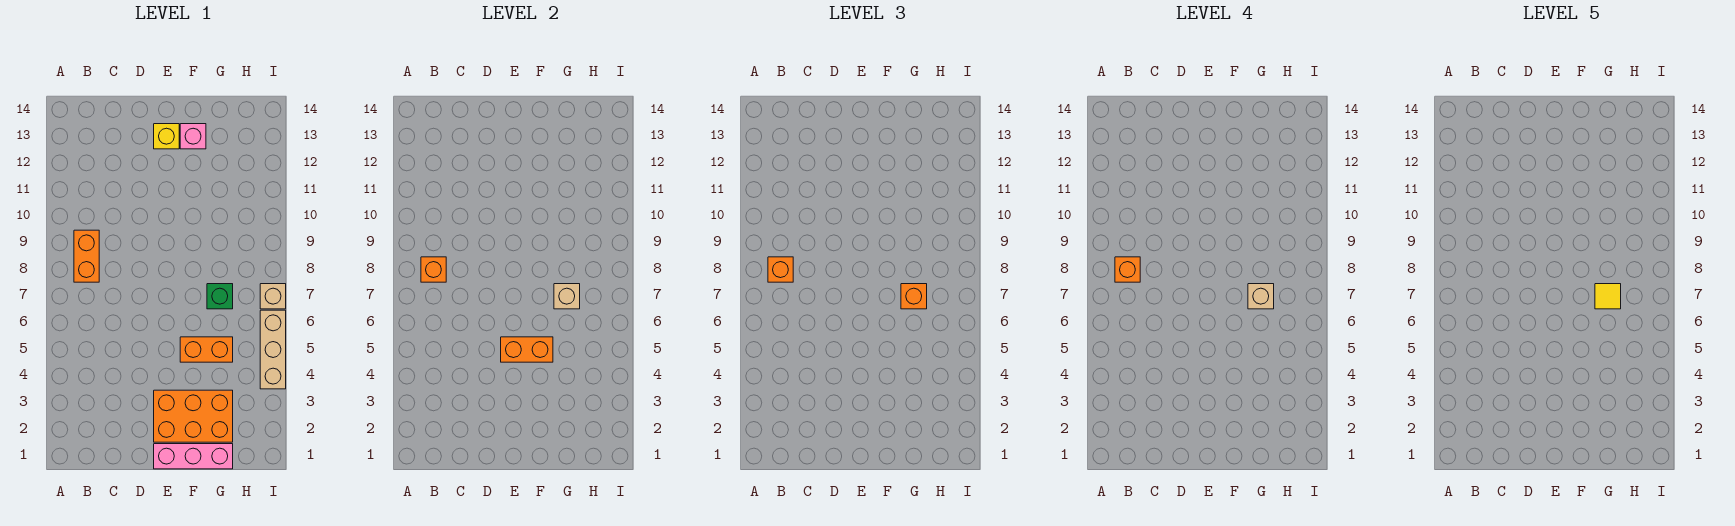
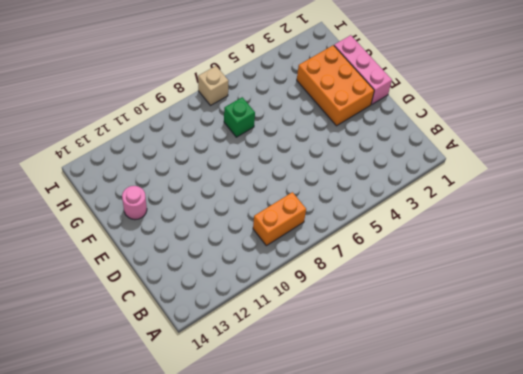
pink 1x1 round brick [122,186,147,220] -> pink 1x1 brick [180,124,206,149]
none -> yellow 1x1 brick [154,124,179,149]
none -> orange 1x2 brick [180,337,233,362]
none -> tan 1x3 brick [260,310,286,389]

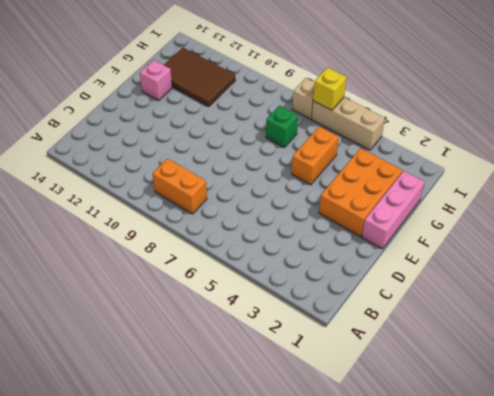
brown 2x3 tile [164,48,235,107] -> none
yellow 1x1 brick [313,68,347,110] -> yellow 1x1 brick moved to [154,124,179,149]
none -> orange 1x1 brick [421,257,446,282]
none -> orange 1x2 brick [501,337,553,362]
none -> tan 1x1 brick [554,284,580,309]

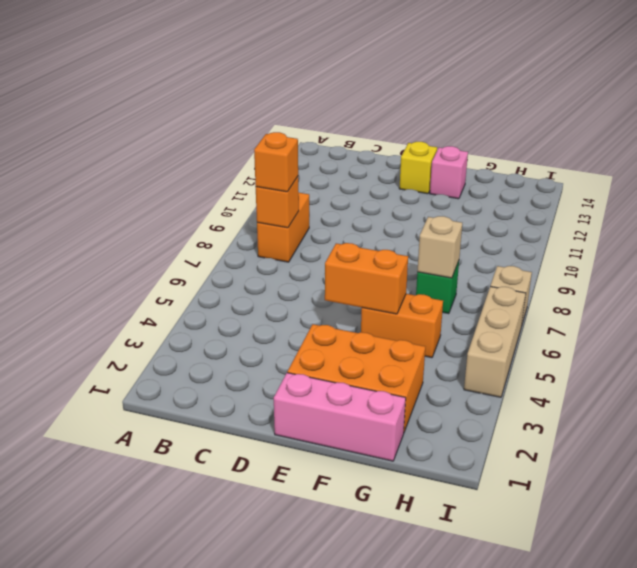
none -> orange 1x1 brick [901,284,927,309]
none -> orange 1x1 brick [1115,257,1140,282]
none -> tan 1x1 brick [1248,284,1274,309]

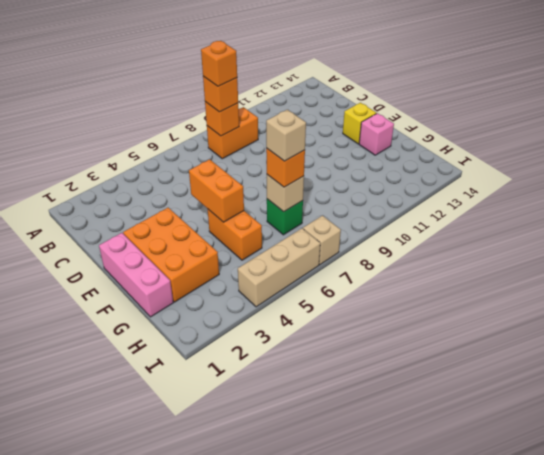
none -> yellow 1x1 tile [1595,284,1621,309]

